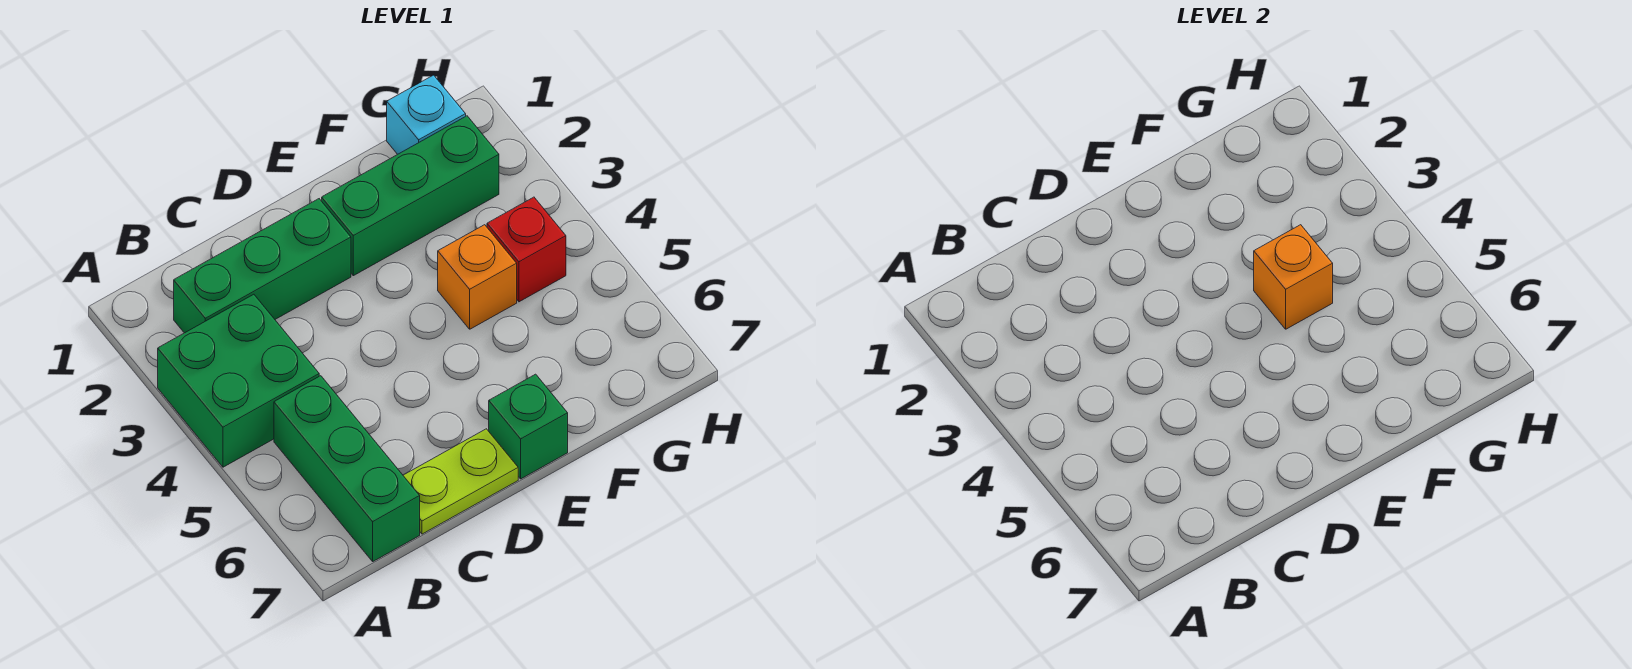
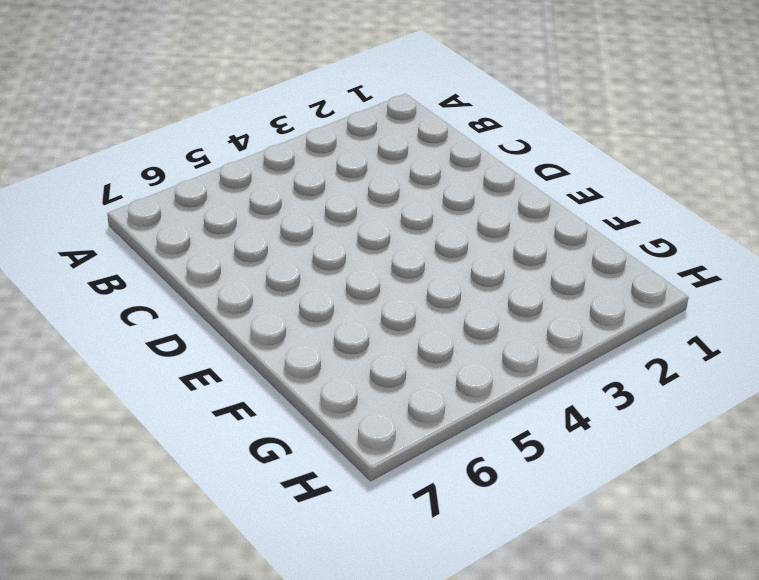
none -> green 2x2 brick [158,294,319,467]
none -> green 1x3 brick [174,199,351,333]

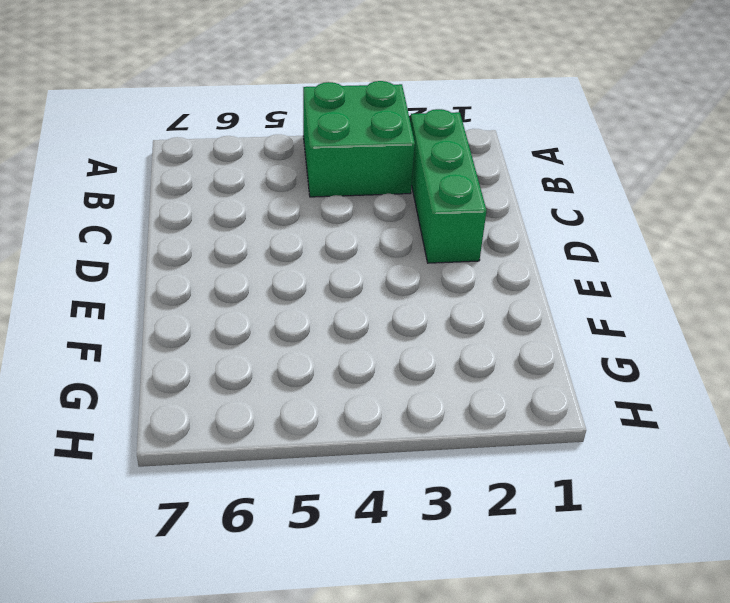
none -> green 1x3 brick [274,376,420,561]
none -> lime 1x2 plate [403,429,518,534]

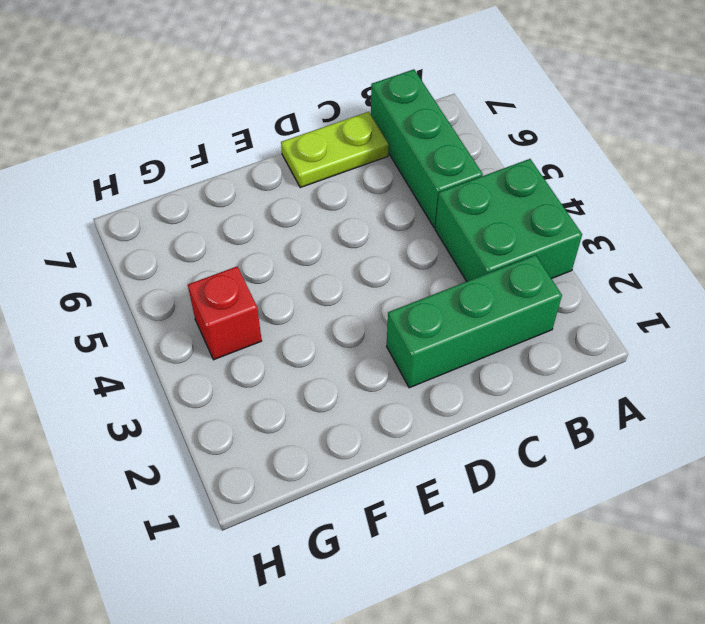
none -> green 1x3 brick [322,116,499,276]
none -> green 1x1 brick [489,374,568,479]

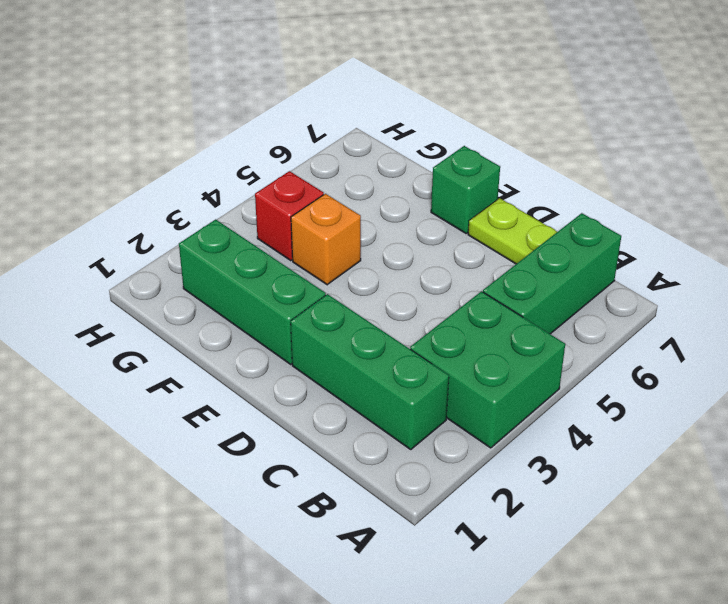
none -> cyan 1x1 brick [387,75,466,154]
none -> orange 1x1 brick [1254,225,1333,329]

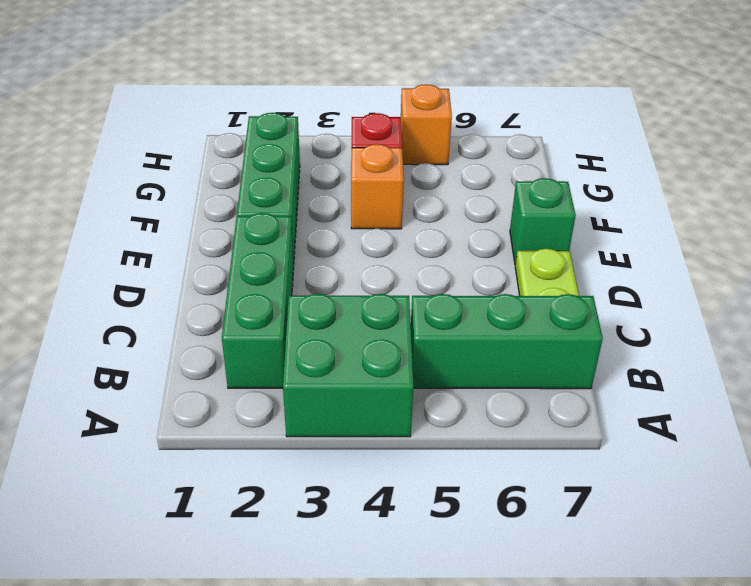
orange 1x1 brick [401,84,452,165] -> orange 1x1 brick moved to [1254,225,1333,329]
none -> cyan 1x1 brick [387,75,466,154]

